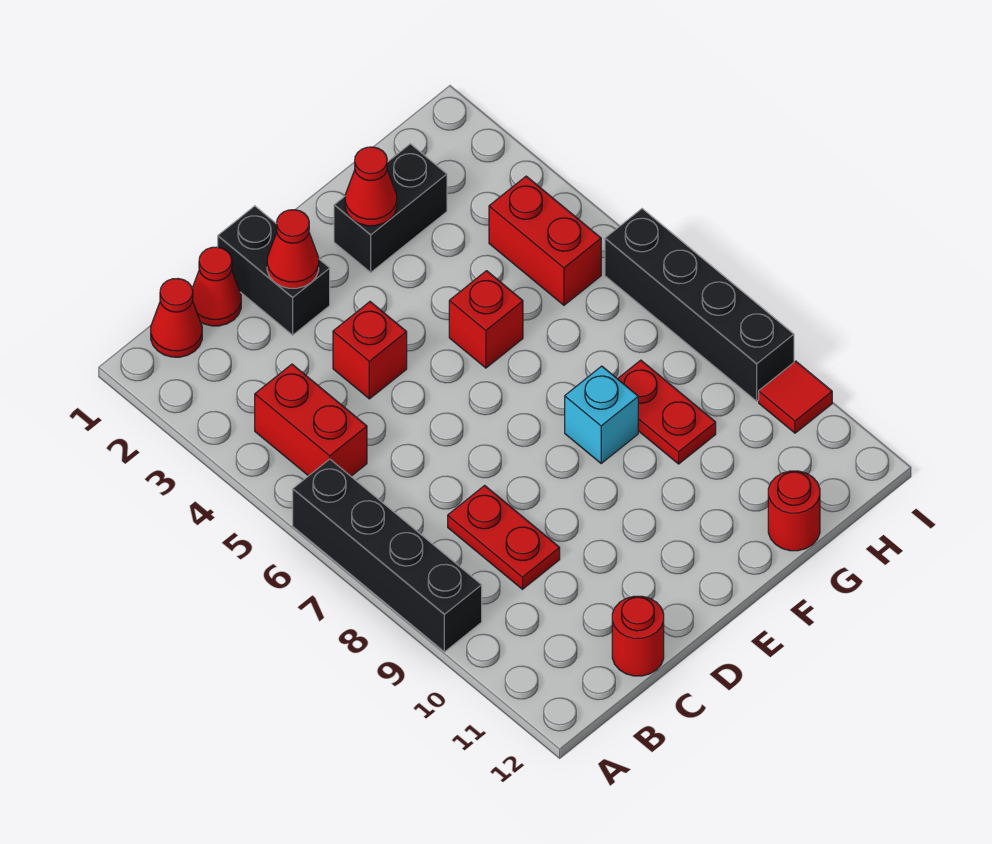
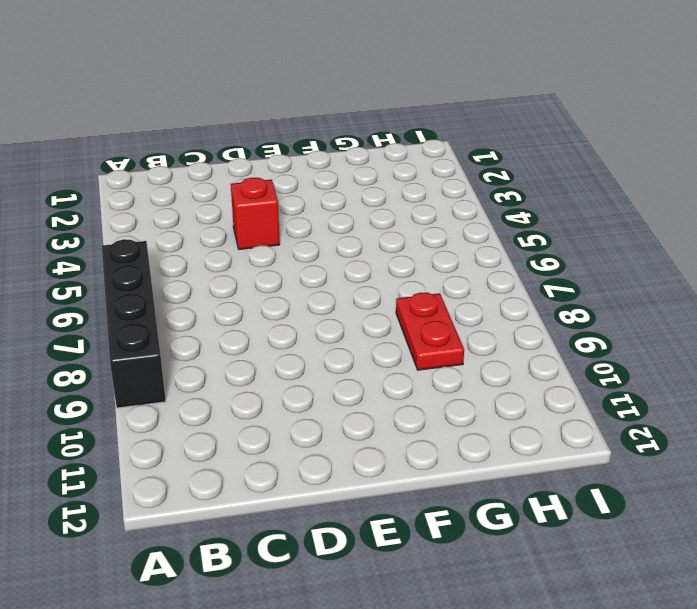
none -> red 1x1 cone [151,279,202,357]
none -> red 1x2 brick [255,364,367,476]
none -> red 1x1 cone [192,247,241,326]

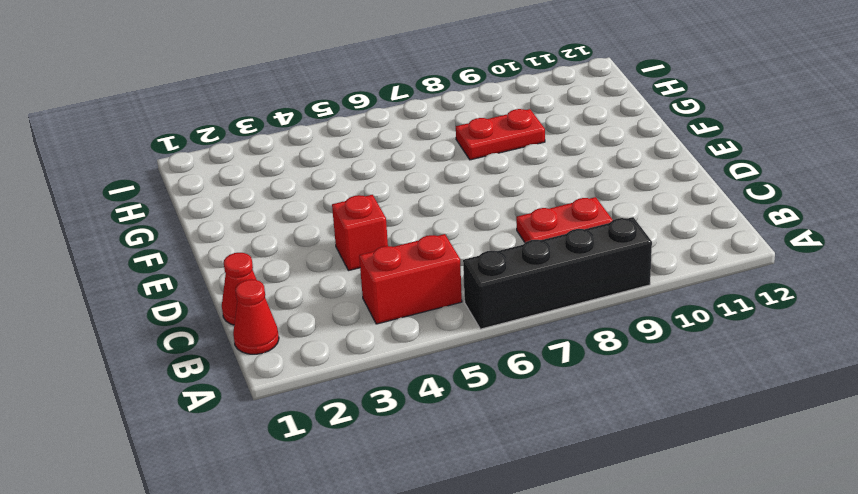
none -> red 1x1 round brick [612,596,664,676]
none -> black 1x2 brick [218,206,330,335]
none -> black 1x2 brick [334,144,447,272]

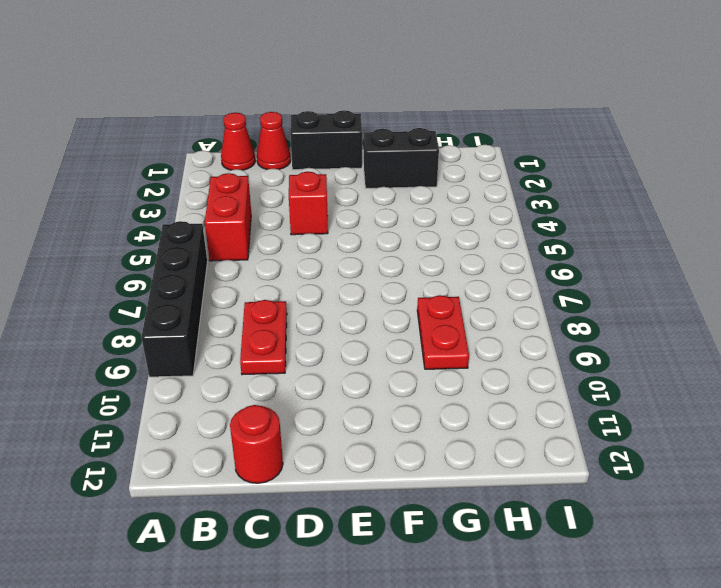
black 1x2 brick [290,110,362,170] -> black 1x2 brick turned to [218,206,330,335]
none -> red 1x1 brick [449,271,523,368]
none -> cyan 1x1 brick [565,366,638,463]
none -> red 1x1 round brick [768,471,820,551]

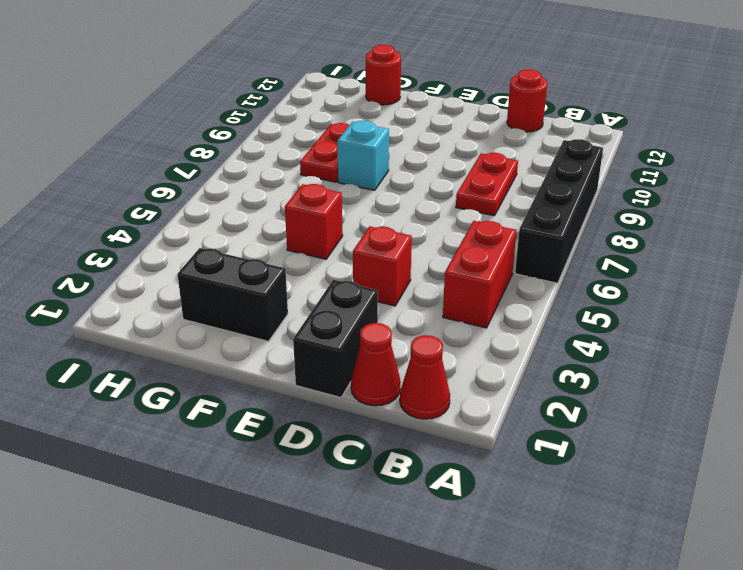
none -> red 1x2 brick [489,176,601,305]
none -> black 1x4 brick [605,209,794,401]
none -> red 1x1 tile [759,361,832,433]

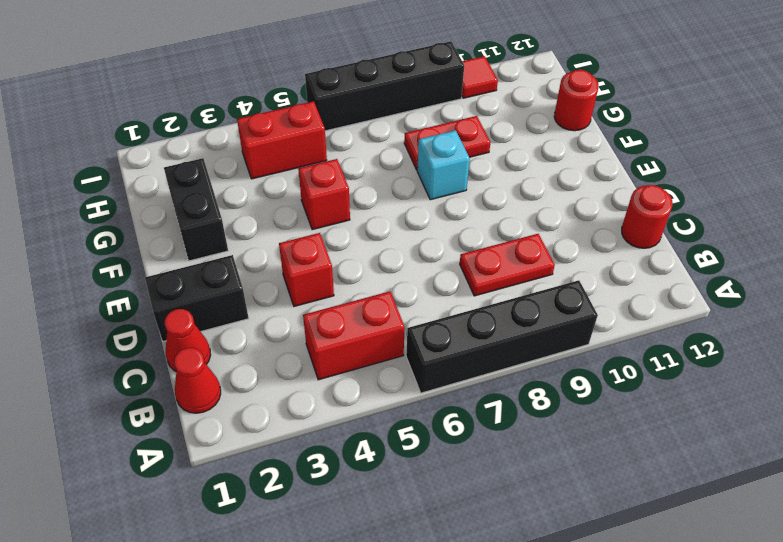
none -> red 1x1 cone [267,210,319,288]
none -> red 1x1 cone [345,147,397,226]

